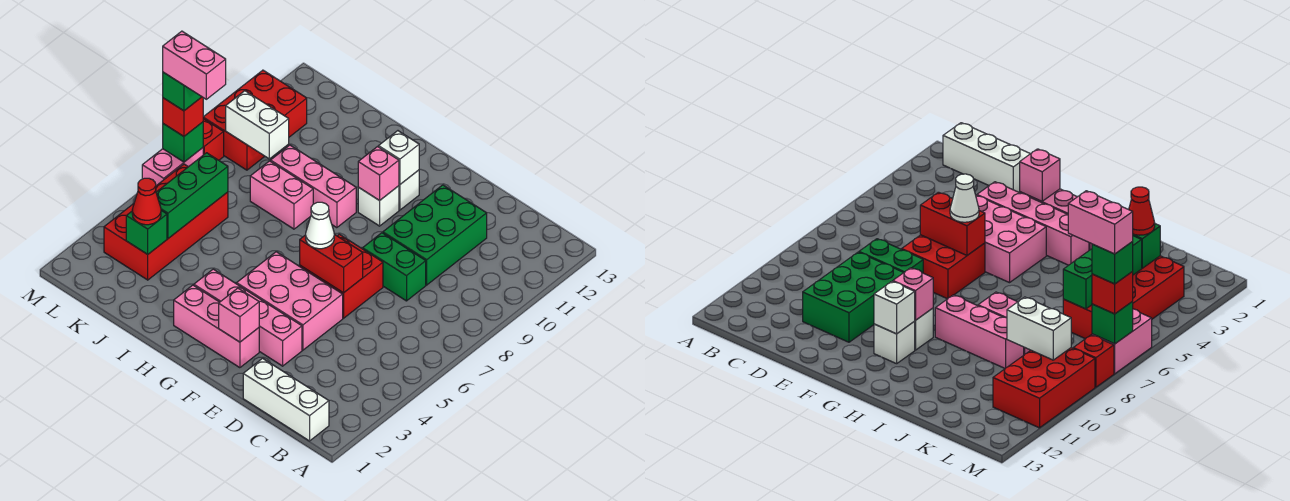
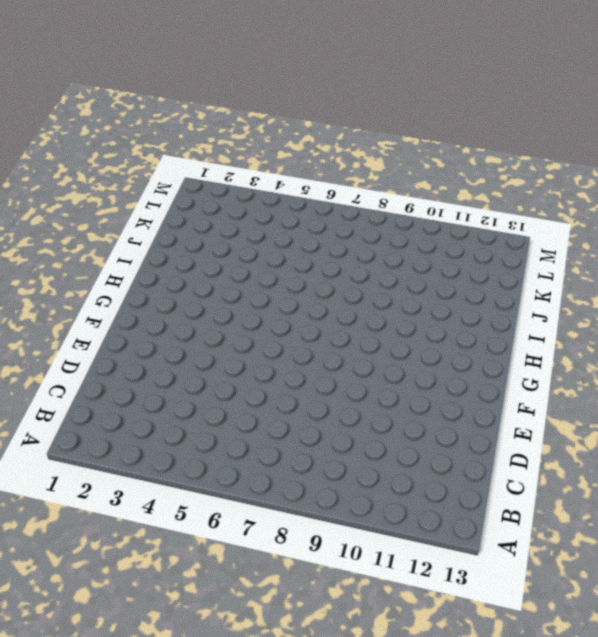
none -> white 1x3 brick [243,358,329,441]
none -> green 1x2 brick [363,233,426,301]
none -> green 2x3 brick [383,185,487,285]

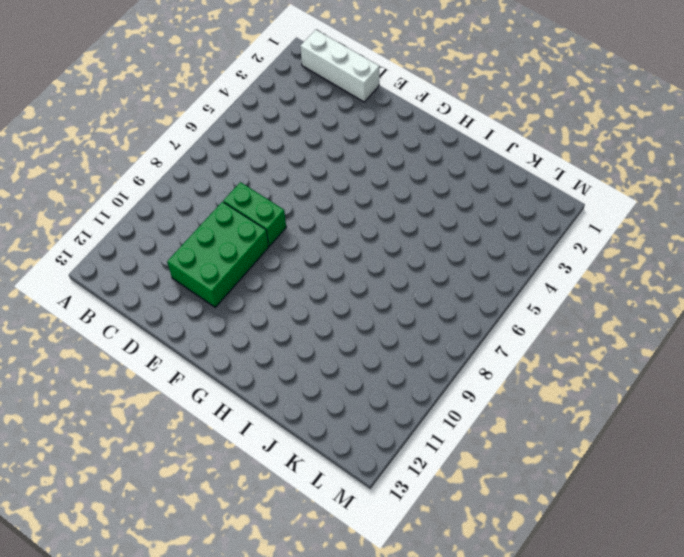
none -> pink 1x4 brick [194,269,302,366]
none -> pink 2x3 brick [237,252,343,350]
none -> red 2x2 brick [300,234,383,318]

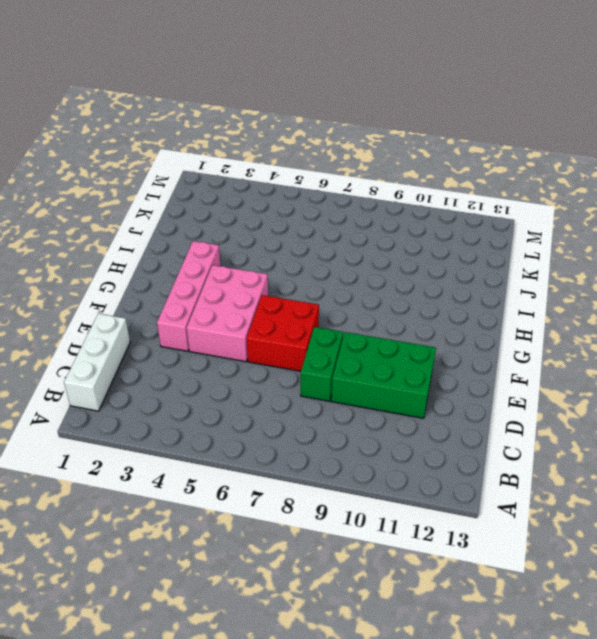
none -> pink 1x3 brick [174,285,259,368]
none -> white 1x1 brick [358,186,399,226]
none -> white 1x1 brick [399,170,419,210]

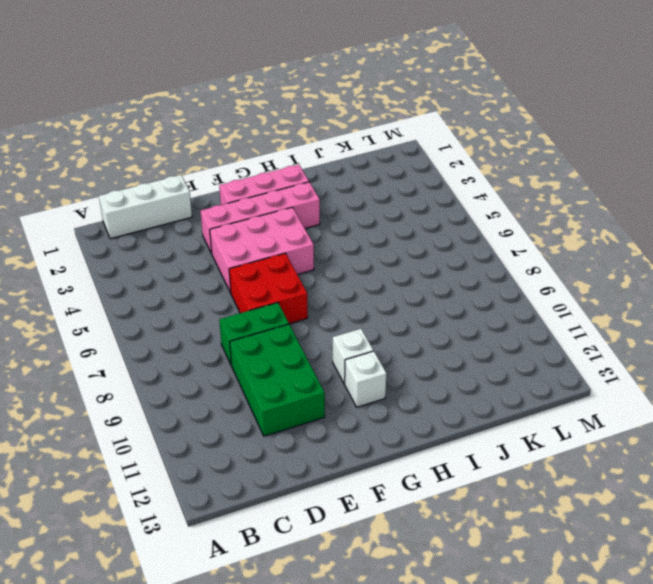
none -> pink 1x3 brick [271,145,356,228]
none -> pink 1x2 brick [250,161,313,229]
none -> red 2x4 brick [104,164,228,280]

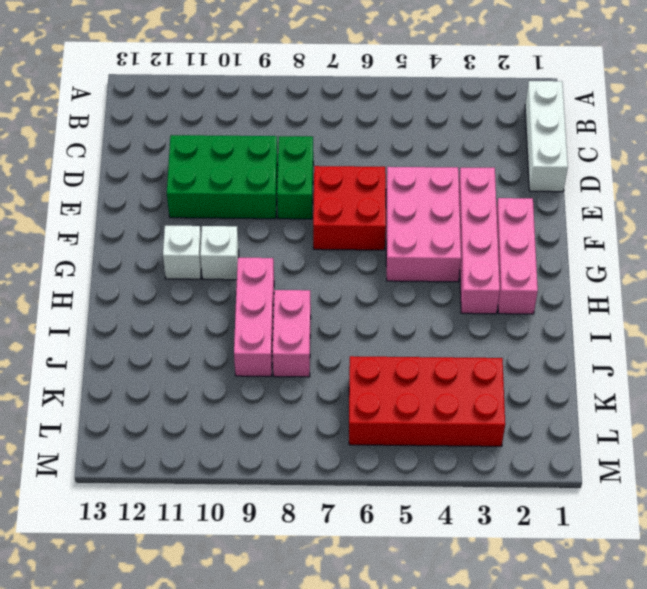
none -> red 2x3 brick [203,70,307,170]
none -> pink 1x2 brick [142,148,203,186]
none -> red 1x1 brick [203,119,224,160]

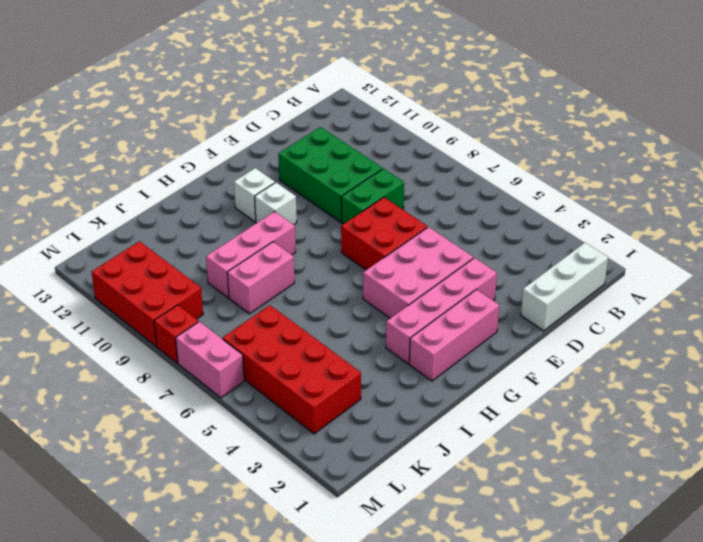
none -> red 1x2 brick [300,234,363,293]
none -> pink 1x1 brick [219,288,259,342]
none -> pink 1x1 brick [358,147,399,201]

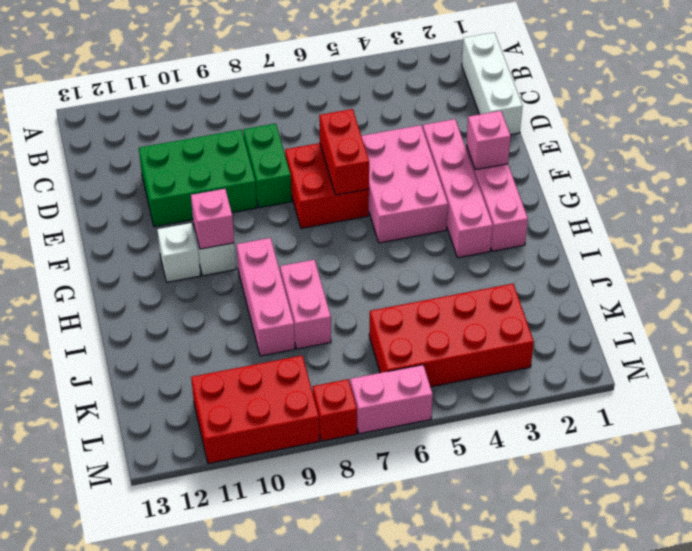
none -> white 1x1 brick [379,131,419,185]
none -> green 1x1 brick [126,210,167,254]
none -> green 1x3 brick [156,153,228,238]

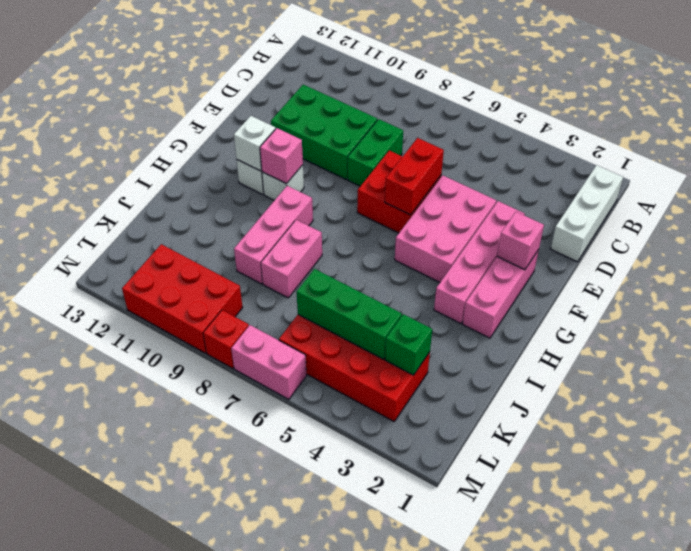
none -> white 1x2 brick [226,91,289,159]
none -> green 1x1 brick [163,122,203,162]
none -> white 1x1 cone [306,202,334,249]

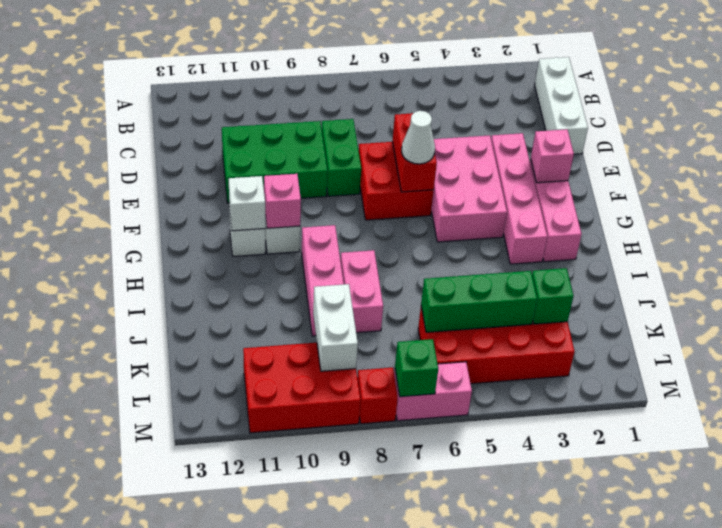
none -> red 1x1 cone [132,178,161,225]
none -> red 1x1 brick [163,97,203,136]
none -> green 1x1 brick [163,72,202,111]

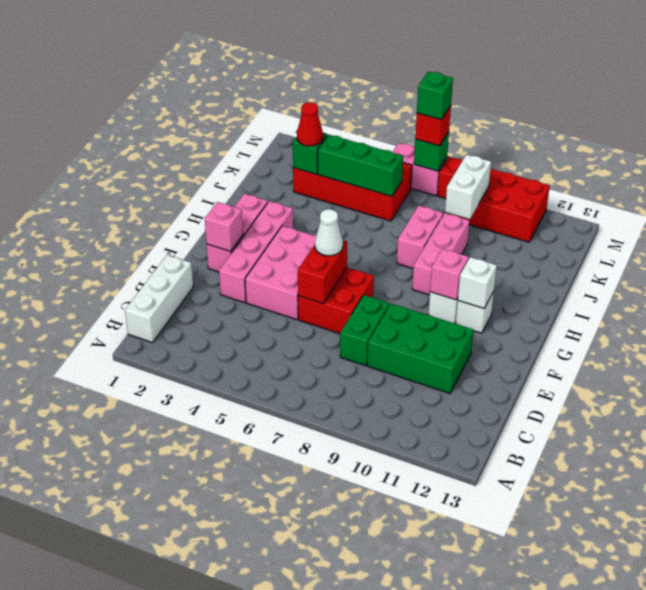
none -> pink 1x2 brick [163,31,226,99]

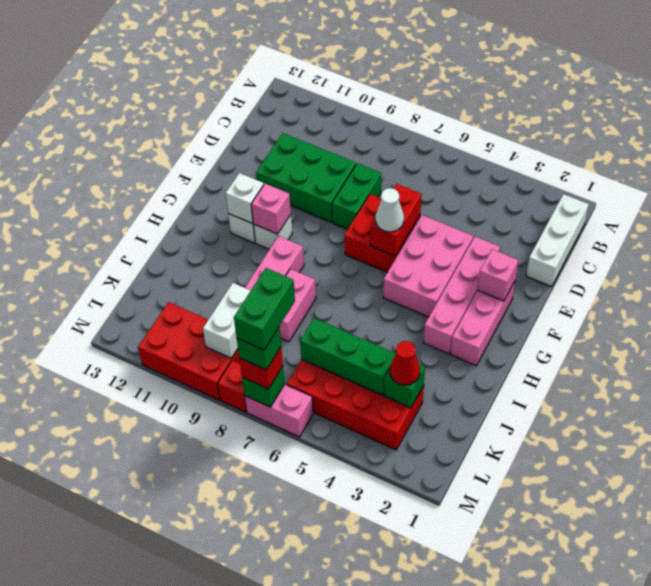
green 1x2 brick [234,268,295,350] -> pink 1x2 brick [163,31,226,99]

